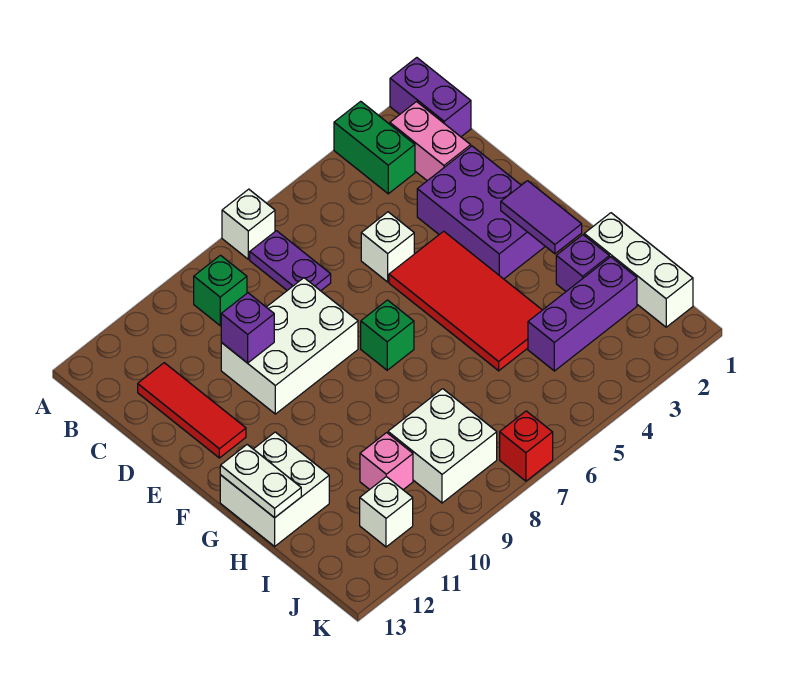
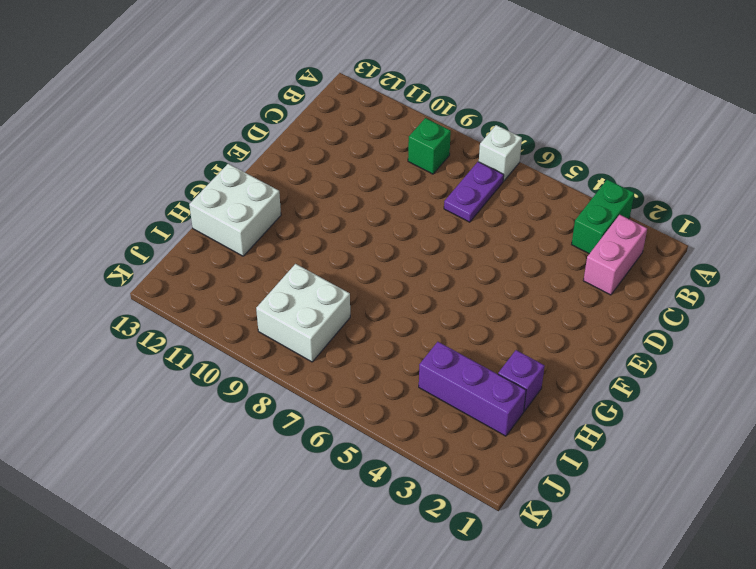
none -> purple 1x2 brick [390,58,471,137]
none -> red 1x3 tile [138,363,246,458]
none -> purple 2x3 brick [417,146,545,279]

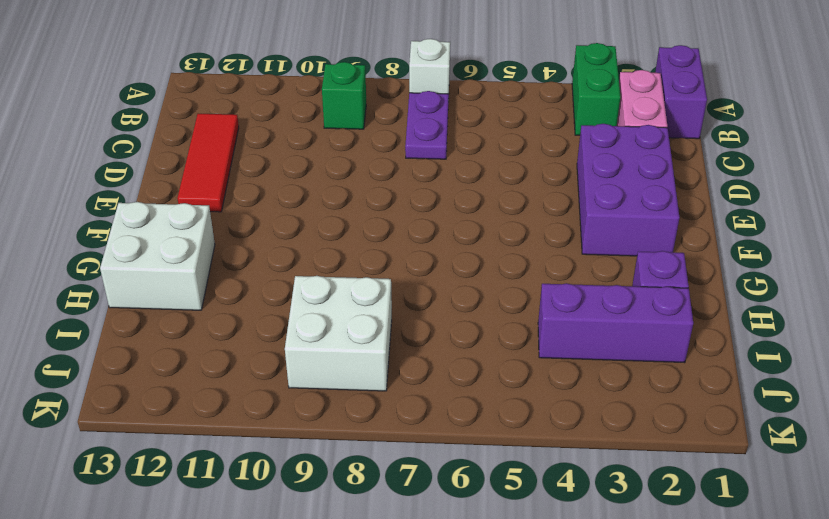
none -> white 1x1 brick [361,212,414,282]
none -> white 2x3 brick [221,278,358,414]
none -> red 2x4 tile [389,231,542,371]

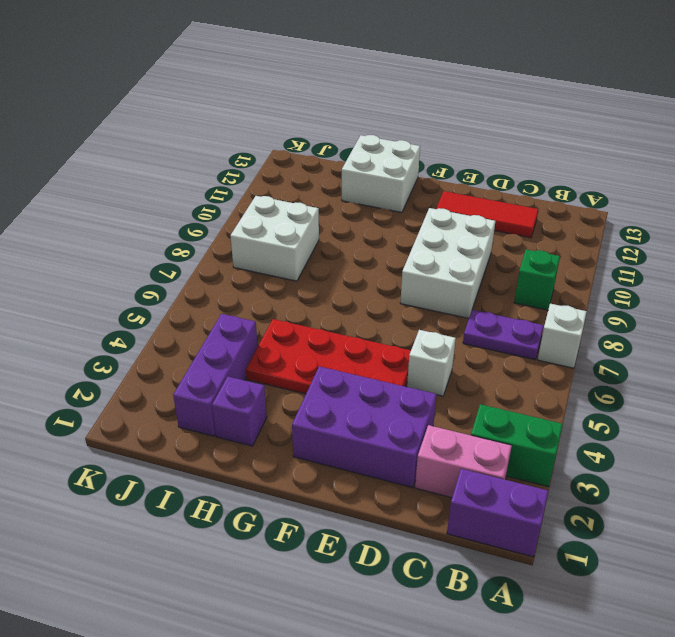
red 2x4 plate [246,319,411,394] -> red 2x4 tile [389,231,542,371]
none -> green 1x1 brick [361,300,414,370]
none -> white 1x3 brick [584,213,693,327]
none -> pink 1x1 brick [360,433,413,490]

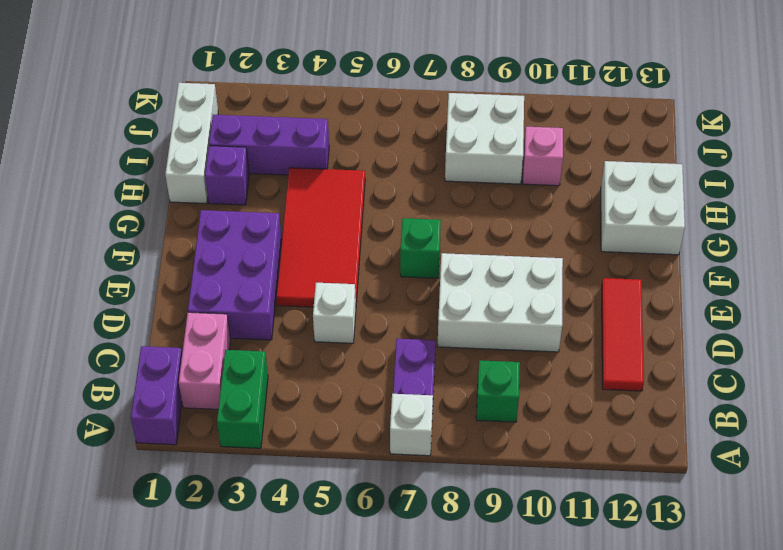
none -> white 1x1 brick [360,477,413,547]
none -> red 1x1 brick [500,411,553,481]
none -> purple 1x1 brick [221,293,274,363]

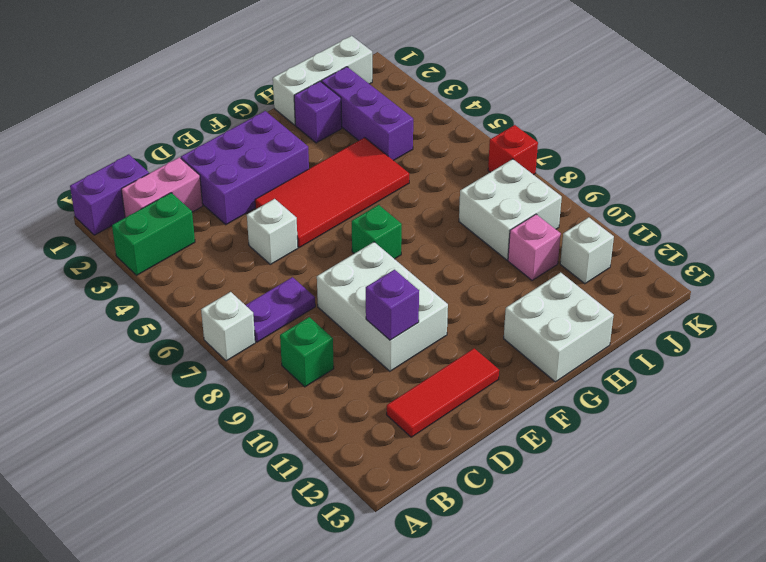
none -> purple 1x2 tile [501,181,582,254]
none -> white 1x2 plate [220,445,301,518]

